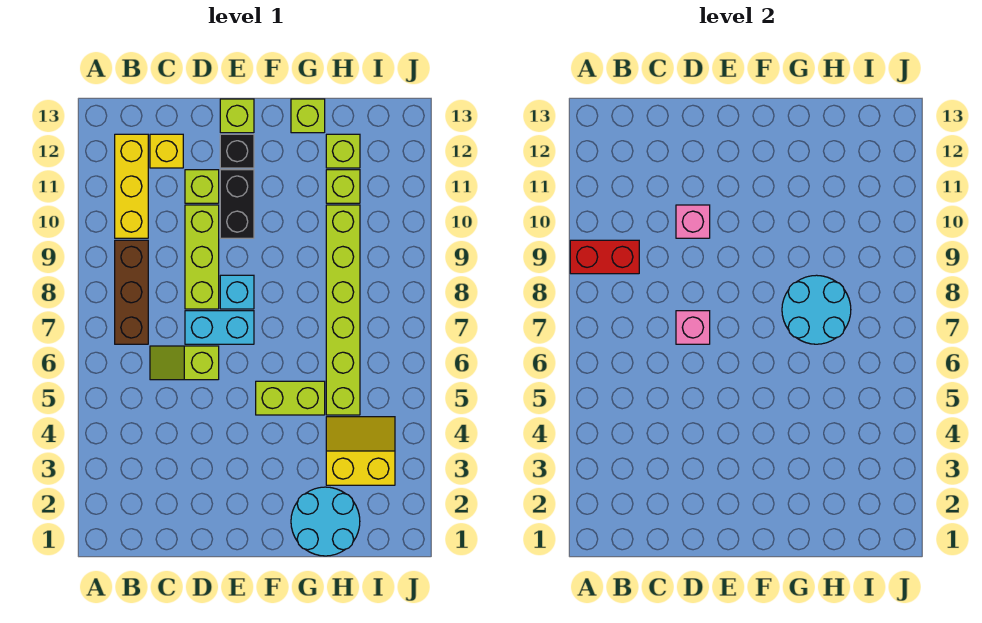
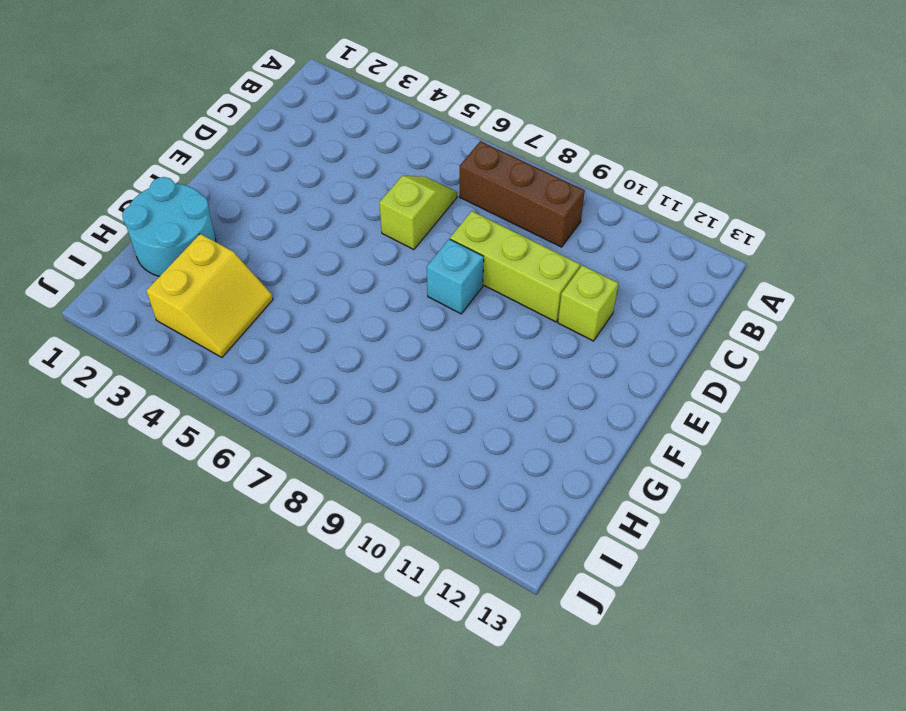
none -> yellow 1x3 brick [115,134,148,238]
none -> yellow 1x1 brick [150,134,183,168]
none -> cyan 1x2 brick [185,311,254,344]

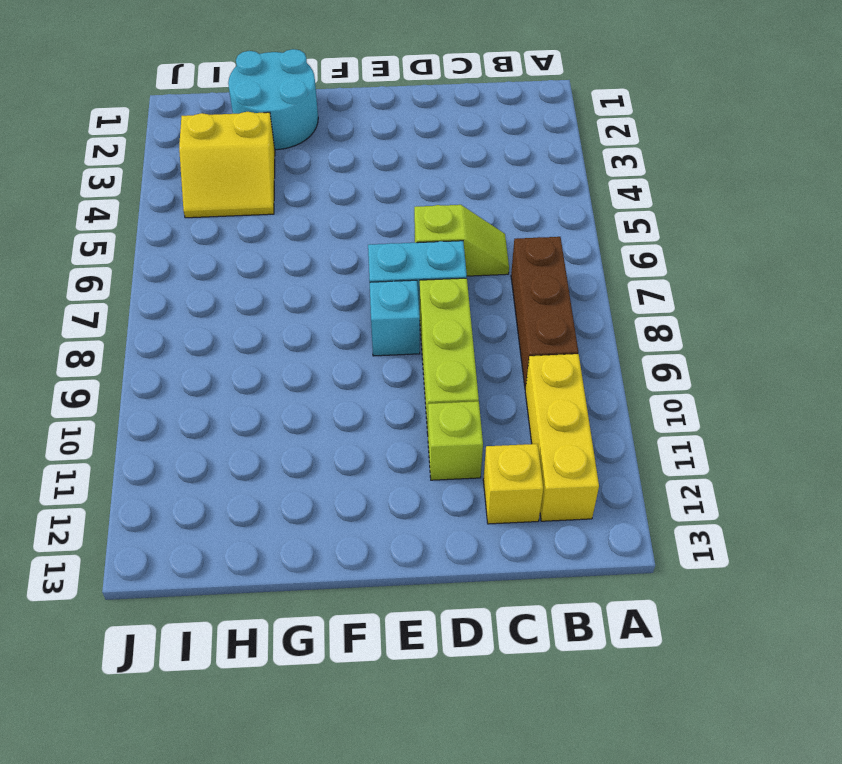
none -> black 1x2 brick [220,170,254,238]
none -> black 1x1 brick [220,134,254,168]
none -> lime 1x1 brick [220,99,254,133]

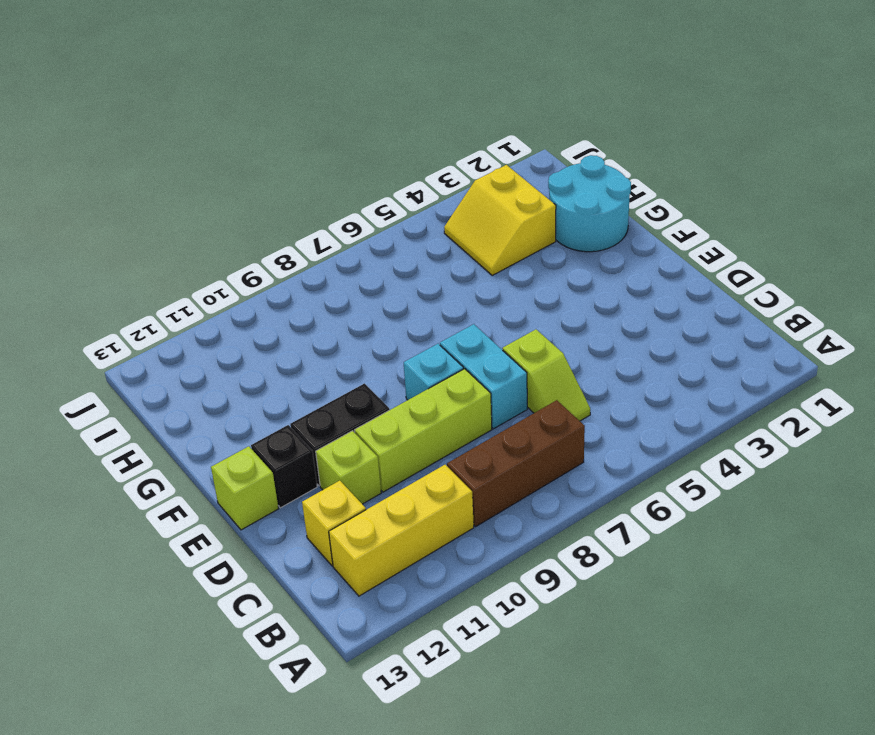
none -> lime 1x2 brick [256,381,325,415]
none -> lime 1x1 brick [291,99,325,133]
none -> lime 1x6 brick [326,205,360,415]

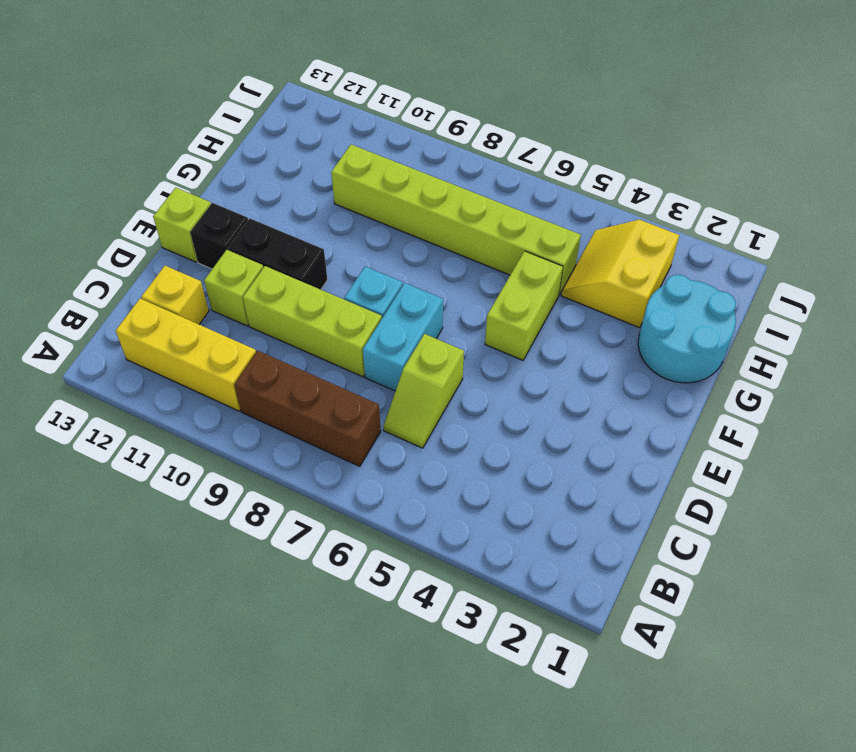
none -> lime 1x1 brick [291,99,325,133]
none -> lime 1x1 brick [326,170,360,203]
none -> lime 1x1 brick [326,134,360,168]

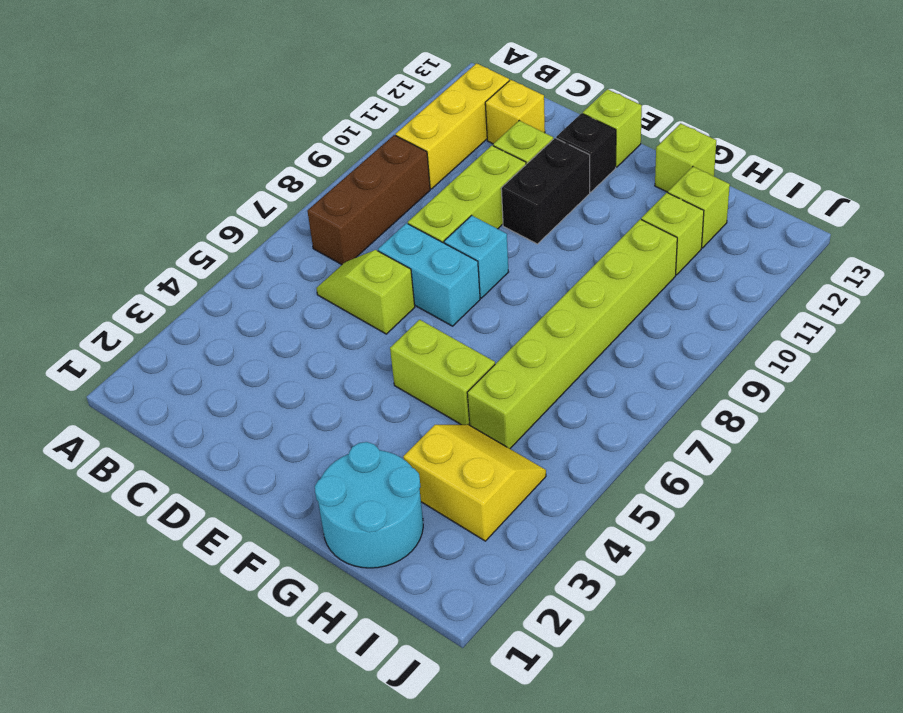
none -> red 1x2 brick [570,240,639,274]
none -> pink 1x1 brick [676,311,710,344]
none -> pink 1x1 brick [676,205,710,238]

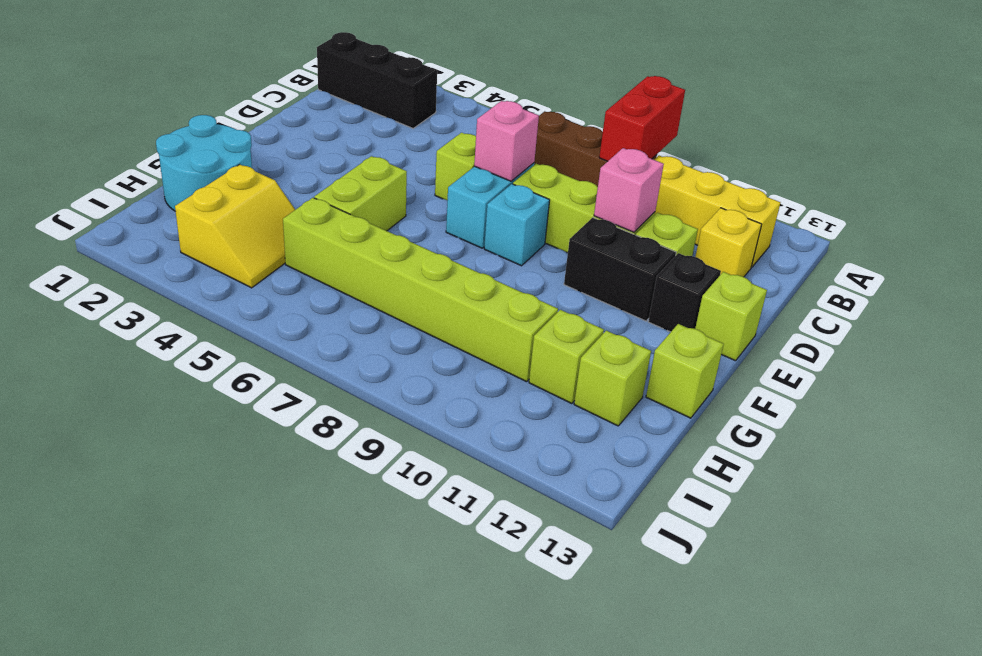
black 1x3 brick [317,32,437,128] -> none
none -> cyan 2x2 round brick [782,275,851,344]

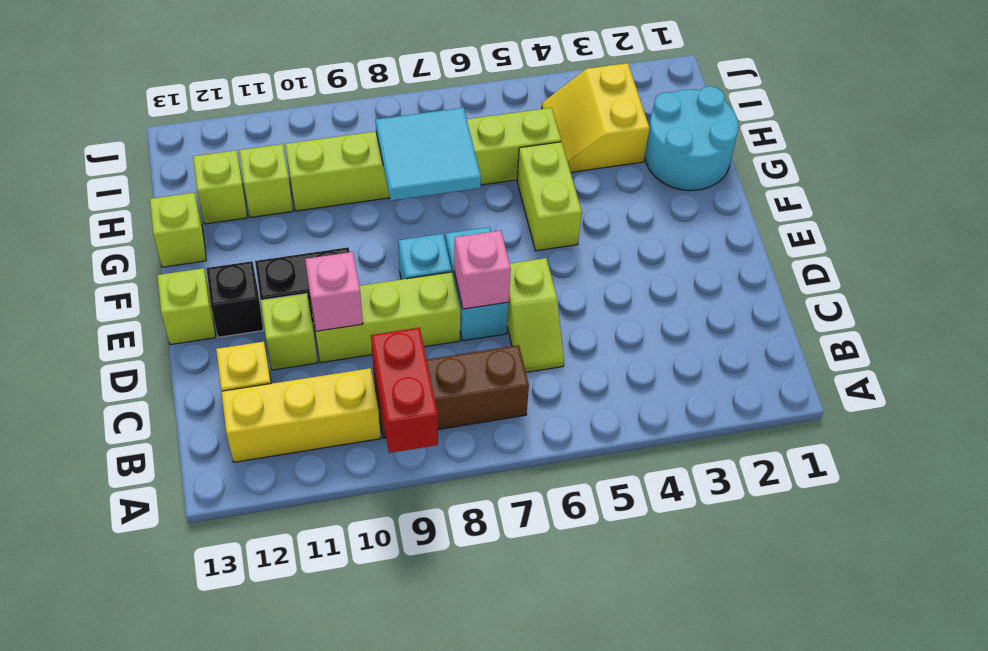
cyan 2x2 tile [376,108,481,200] -> cyan 2x2 round brick [782,275,851,344]

